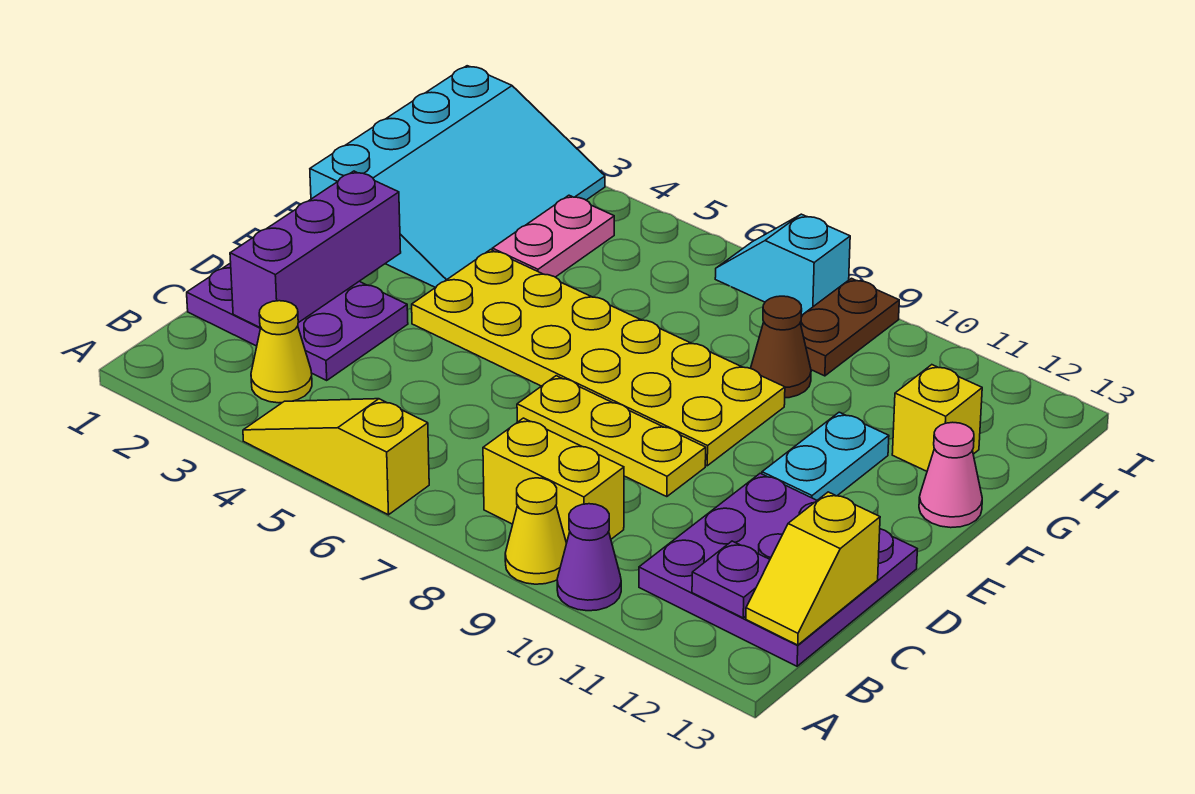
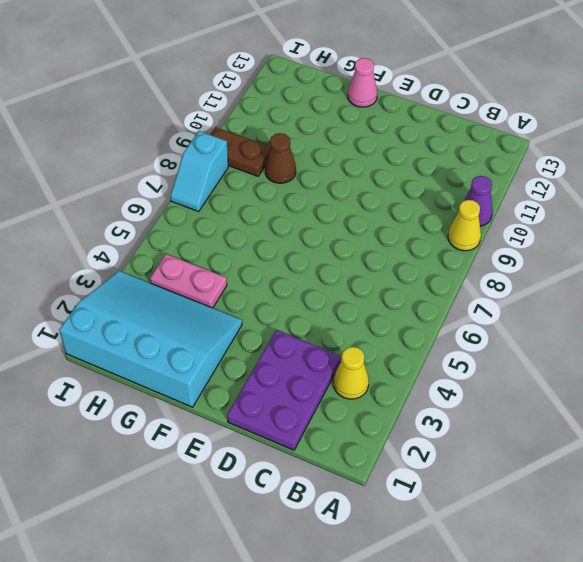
none -> yellow 1x3 slope [243,399,429,515]
none -> yellow 1x2 brick [483,418,624,543]
none -> purple 3x3 plate [639,473,917,666]

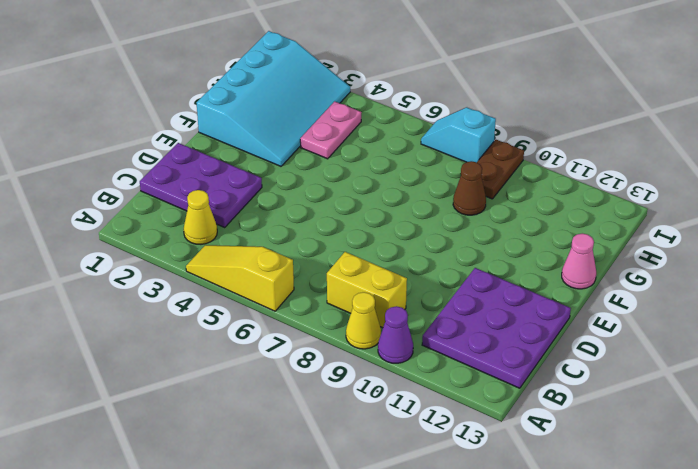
none -> yellow 1x3 plate [517,376,706,497]
none -> yellow 2x6 plate [412,250,785,466]
none -> cyan 1x2 plate [762,412,889,500]

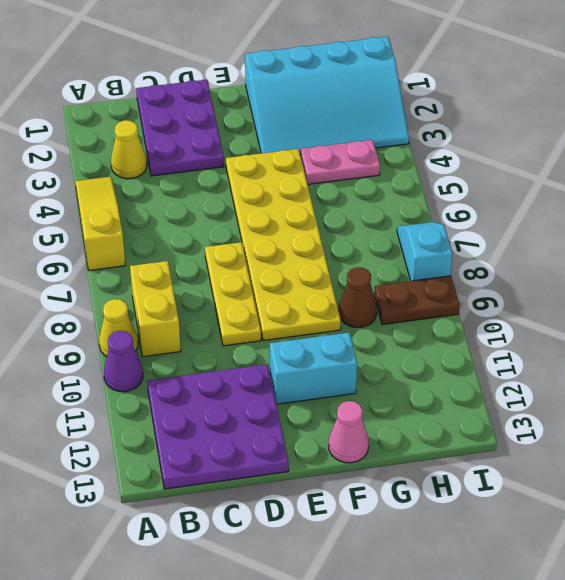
cyan 1x2 brick [270,333,357,404] -> cyan 1x2 plate [762,412,889,500]
none -> yellow 1x1 brick [892,365,982,471]
none -> purple 1x1 plate [692,541,770,618]
none -> yellow 1x2 slope [746,492,880,645]

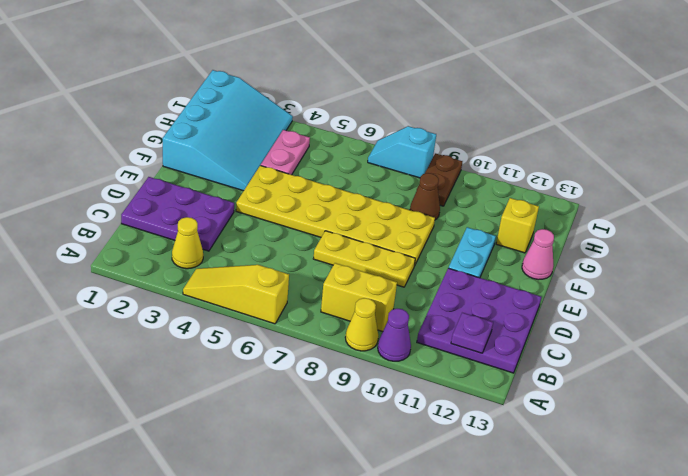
none -> yellow 1x2 slope [746,492,880,645]
none -> purple 1x3 brick [230,171,401,328]

